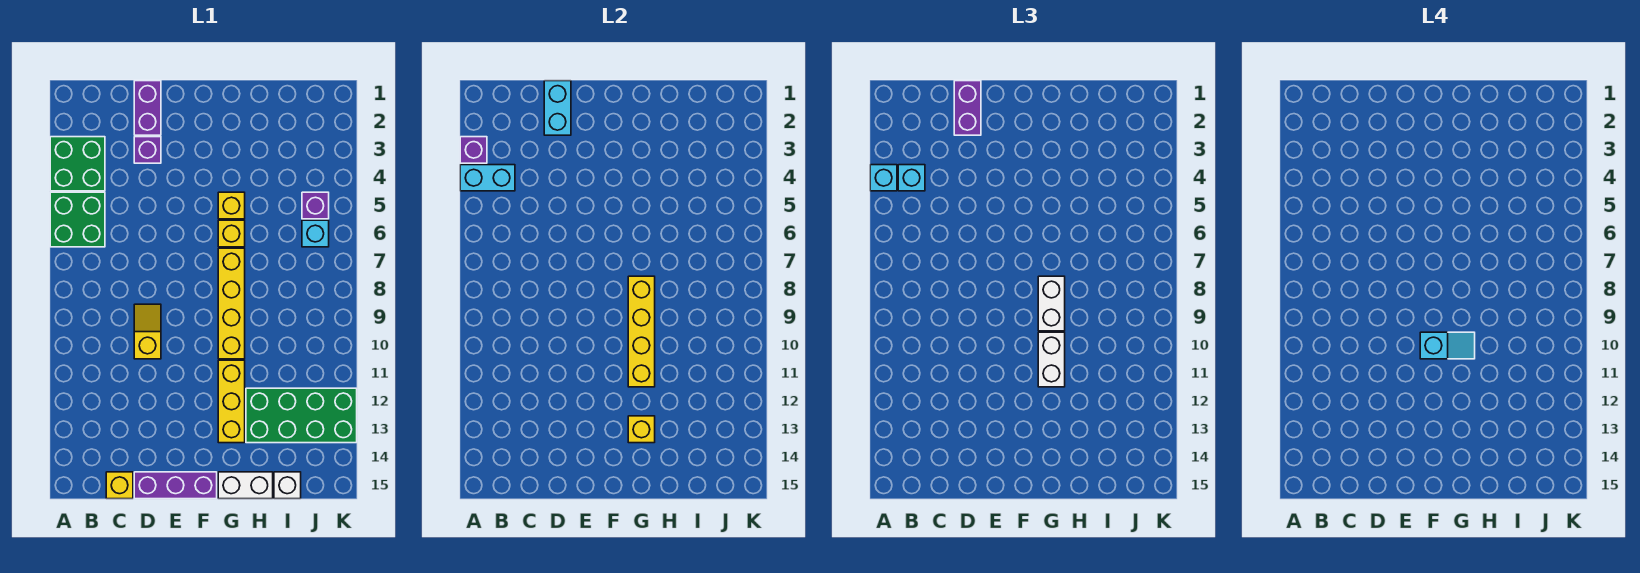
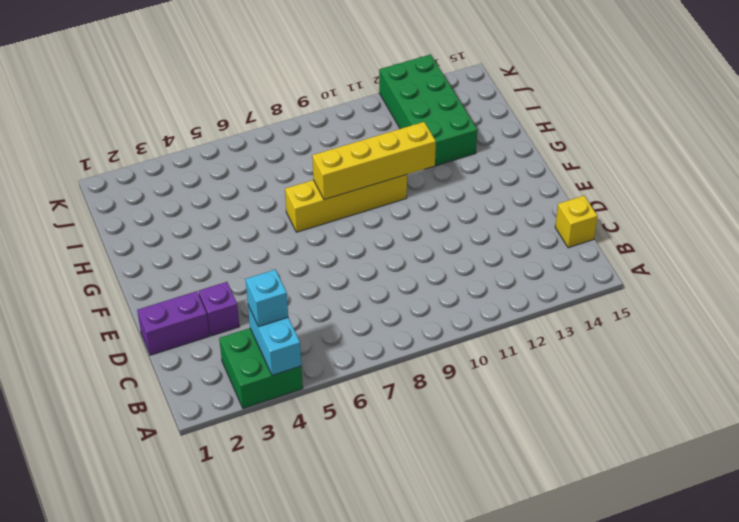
none -> green 2x2 brick [50,192,105,247]
none -> yellow 1x2 slope [134,304,161,359]
none -> purple 1x3 brick [134,472,217,499]

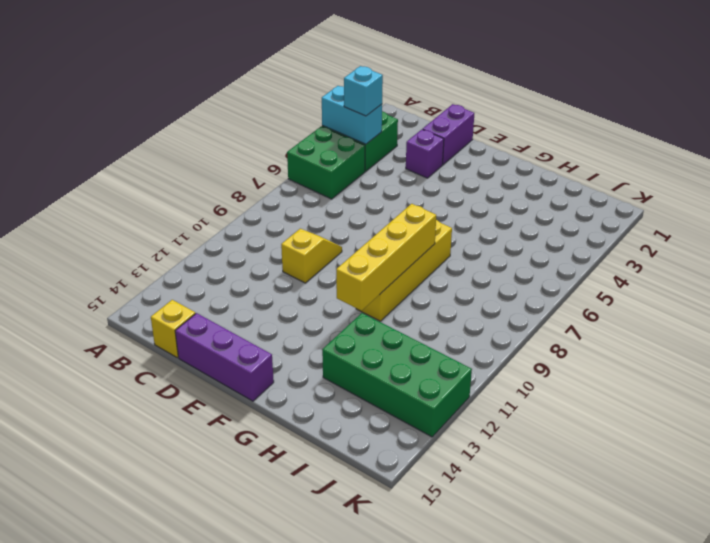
none -> yellow 1x1 brick [218,192,245,219]
none -> yellow 1x1 brick [218,220,245,247]
none -> yellow 1x3 brick [218,360,245,443]

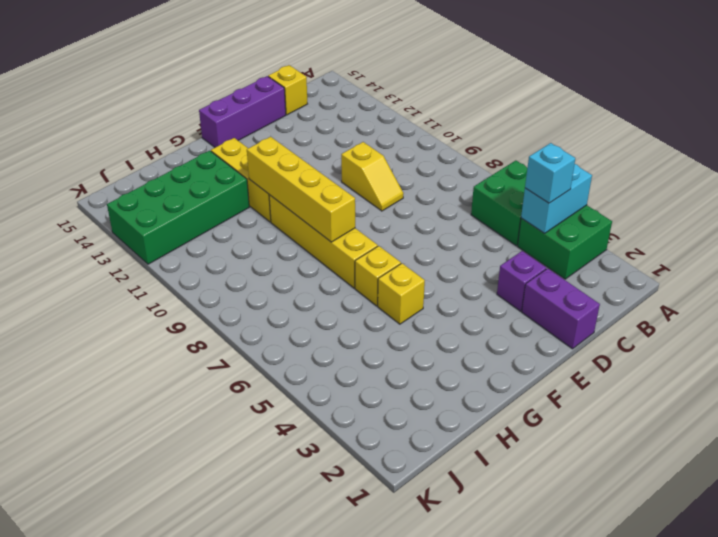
none -> white 1x2 brick [218,472,273,499]
none -> white 1x1 brick [274,472,301,499]
none -> purple 1x1 brick [302,192,329,219]

